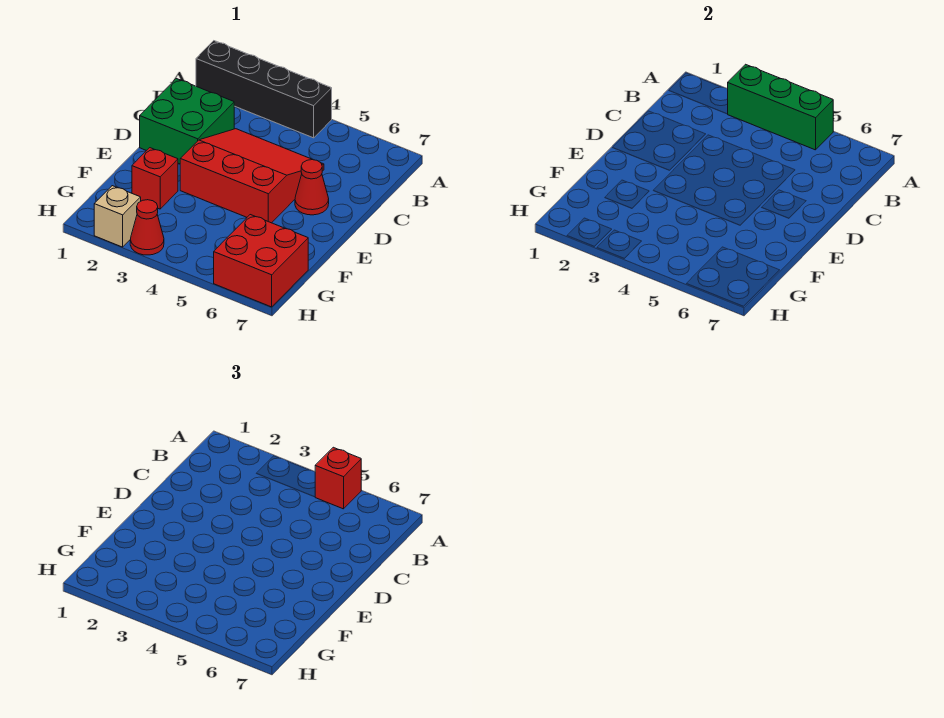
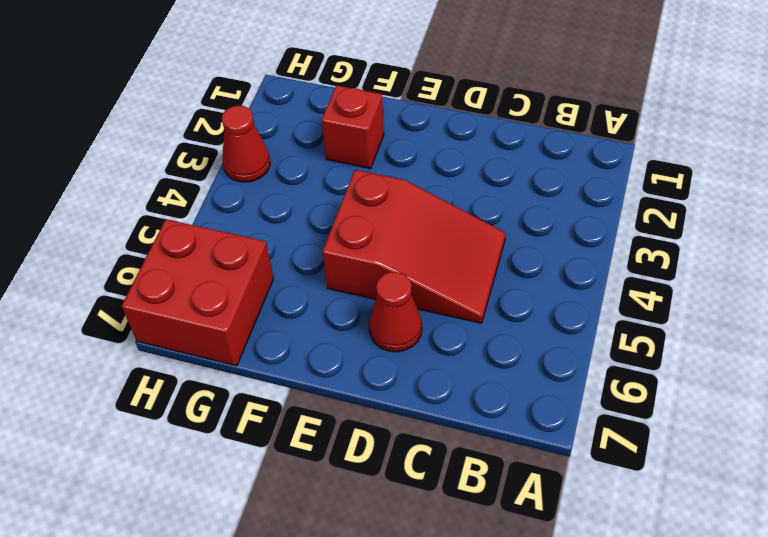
red 2x3 slope [322,170,506,323] -> red 3x3 slope [180,129,324,223]
none -> black 1x4 brick [196,41,332,138]
none -> green 2x2 brick [140,79,234,164]

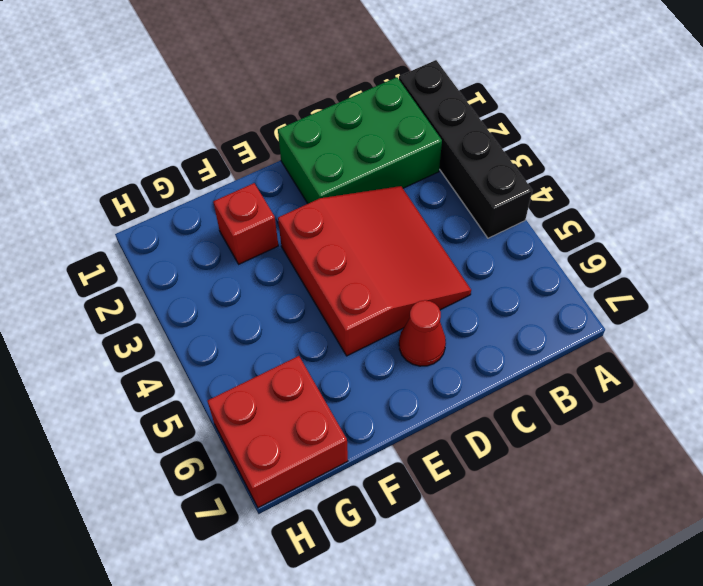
green 2x3 brick [278,77,442,204] -> green 2x2 brick [140,79,234,164]
none -> tan 1x1 brick [94,186,141,247]
none -> red 1x1 cone [130,200,164,255]

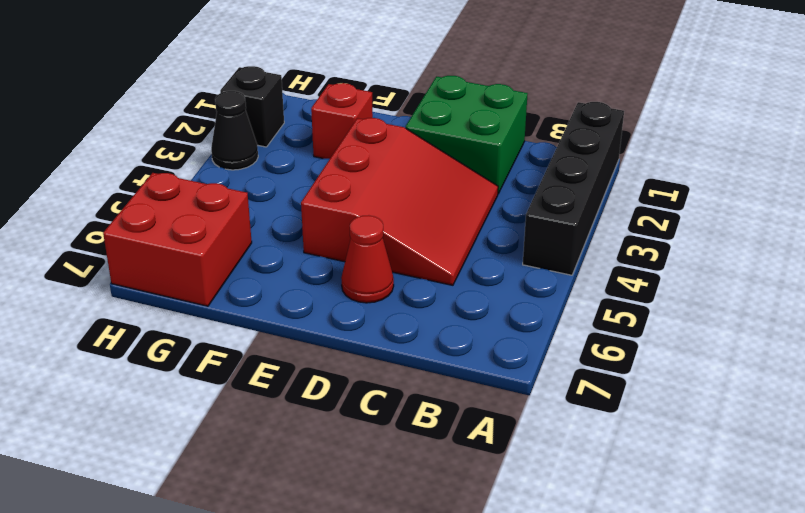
black 1x1 brick [220,66,284,147] -> tan 1x1 brick [94,186,141,247]
black 1x1 cone [211,91,258,170] -> red 1x1 cone [130,200,164,255]
none -> green 1x3 brick [728,64,833,150]
none -> red 1x1 brick [315,447,361,509]

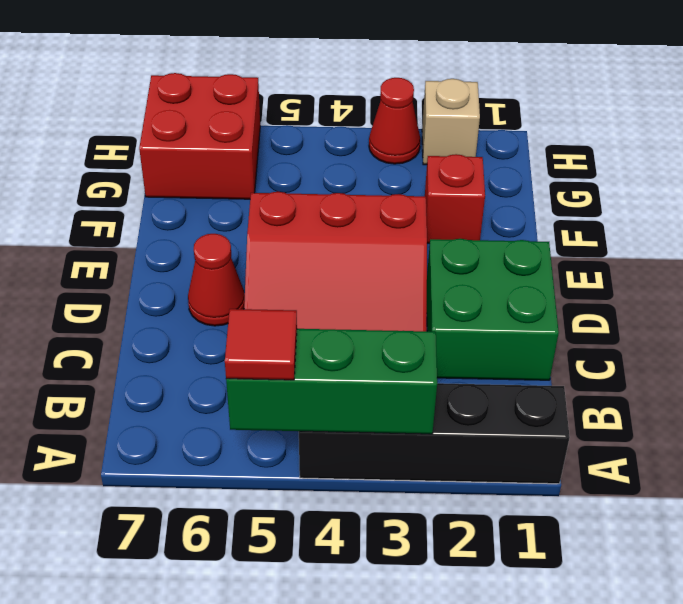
red 1x1 tile [225,309,297,380] -> red 1x1 brick [315,447,361,509]

